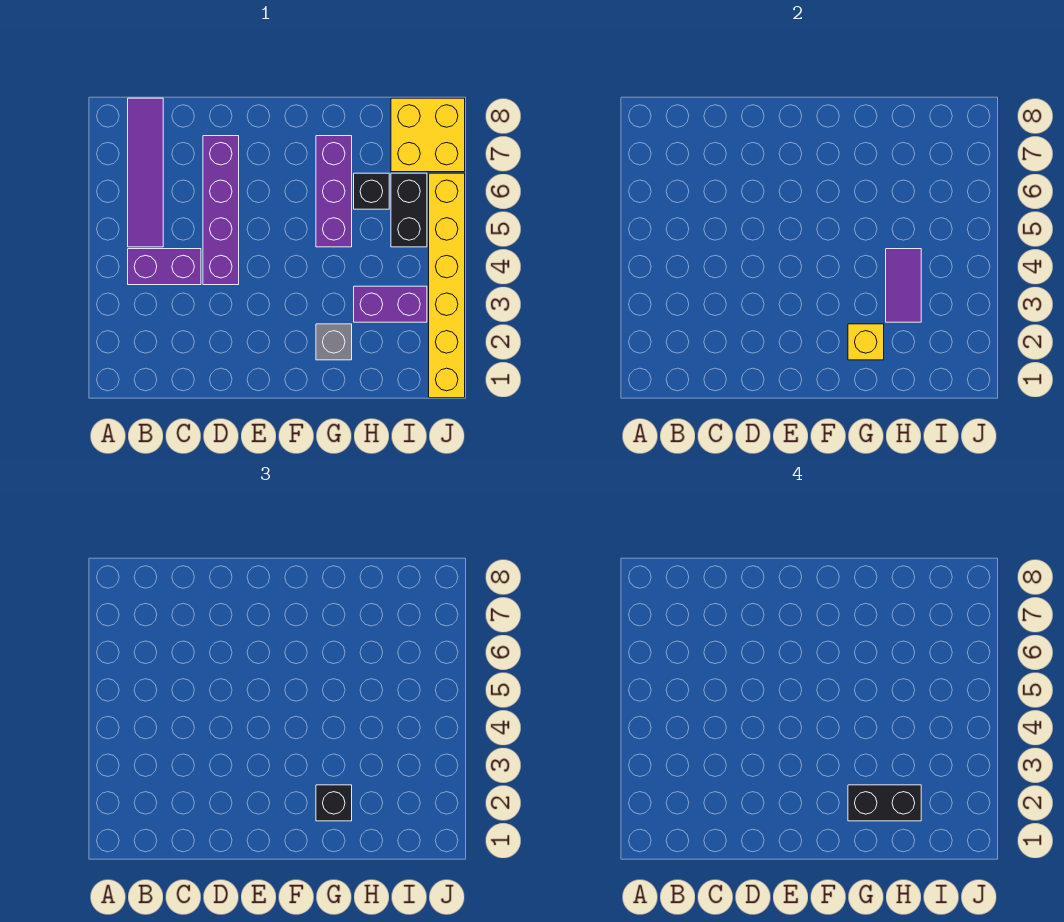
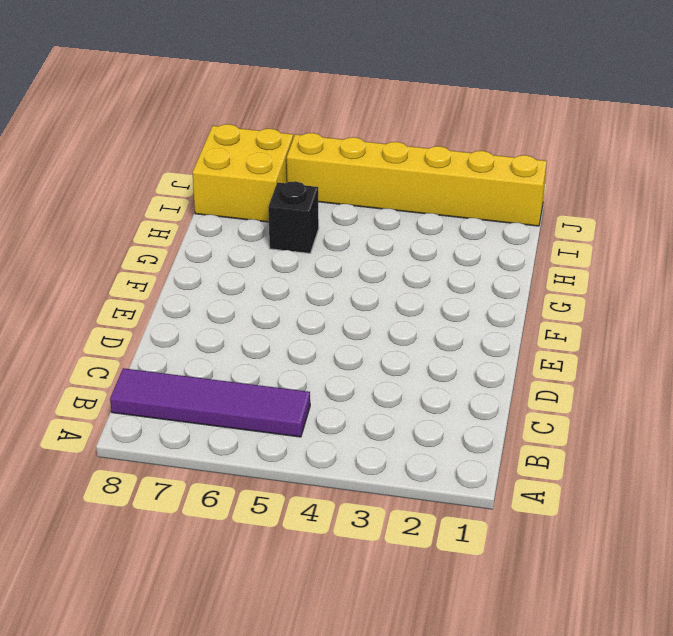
none -> purple 1x2 brick [128,249,201,285]
none -> purple 1x4 brick [203,136,239,285]
none -> grey 1x1 brick [316,324,352,360]

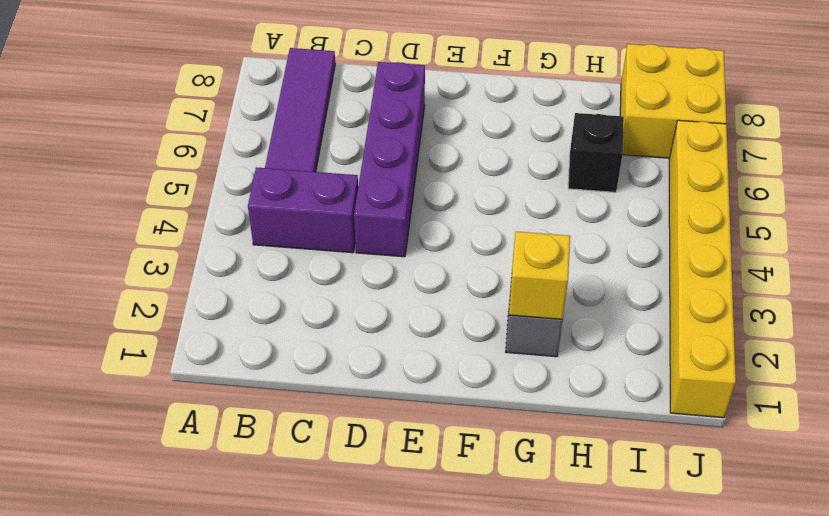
none -> purple 1x3 brick [316,136,352,247]
none -> purple 1x2 brick [354,286,427,322]
none -> black 1x2 brick [391,173,427,247]

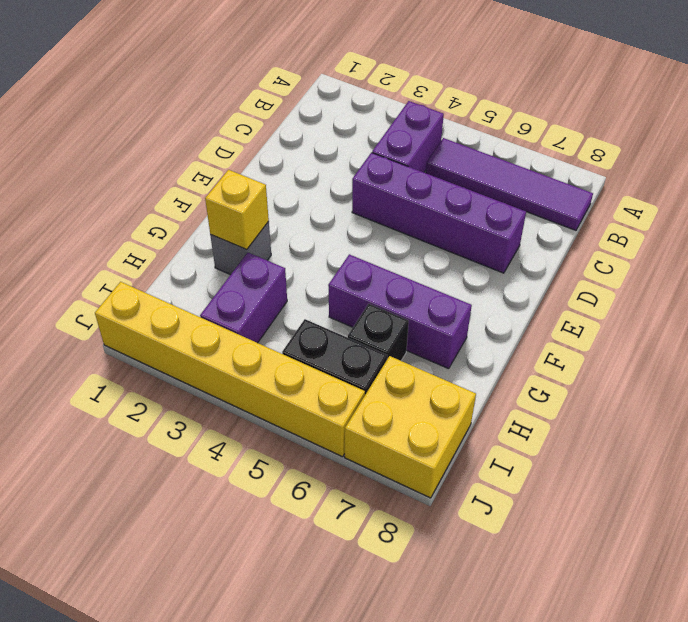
none -> purple 1x2 tile [886,249,921,322]
none -> black 1x1 brick [316,785,352,821]
none -> black 1x2 brick [848,785,921,821]

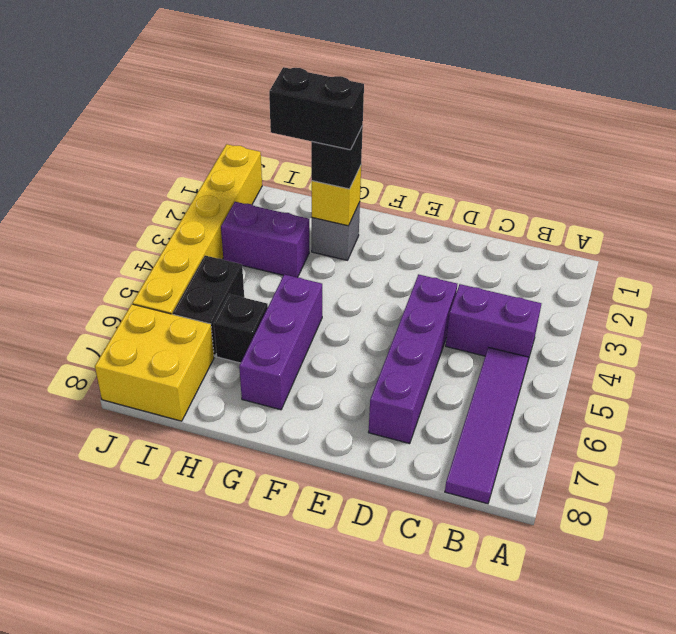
none -> purple 1x2 tile [886,249,921,322]

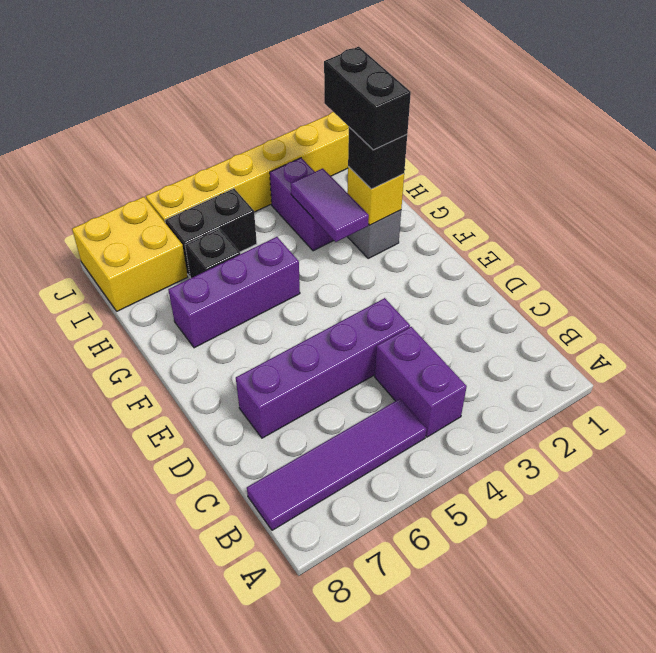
purple 1x2 tile [291,168,369,242] -> purple 1x2 tile turned to [886,249,921,322]

